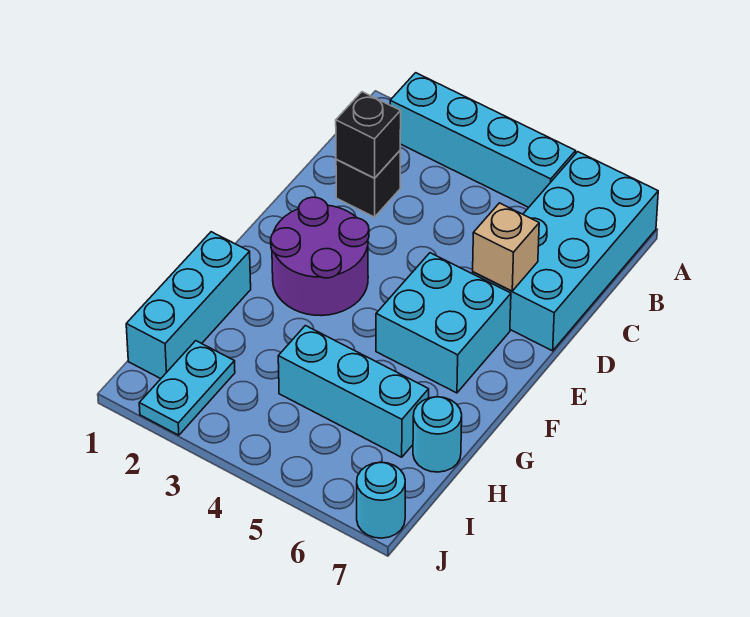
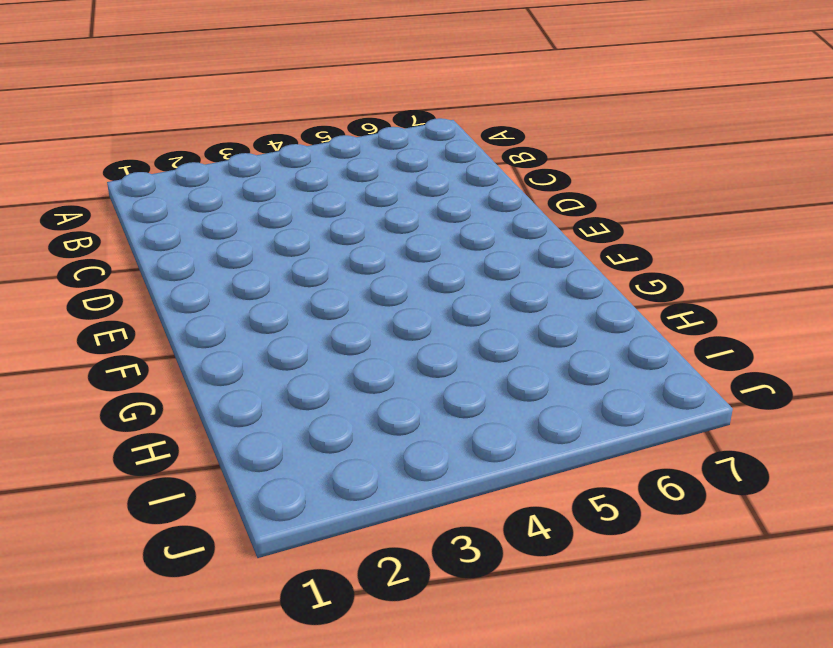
none -> cyan 1x4 brick [390,73,576,207]
none -> cyan 2x4 brick [473,152,658,351]
none -> black 1x1 brick [336,151,400,217]

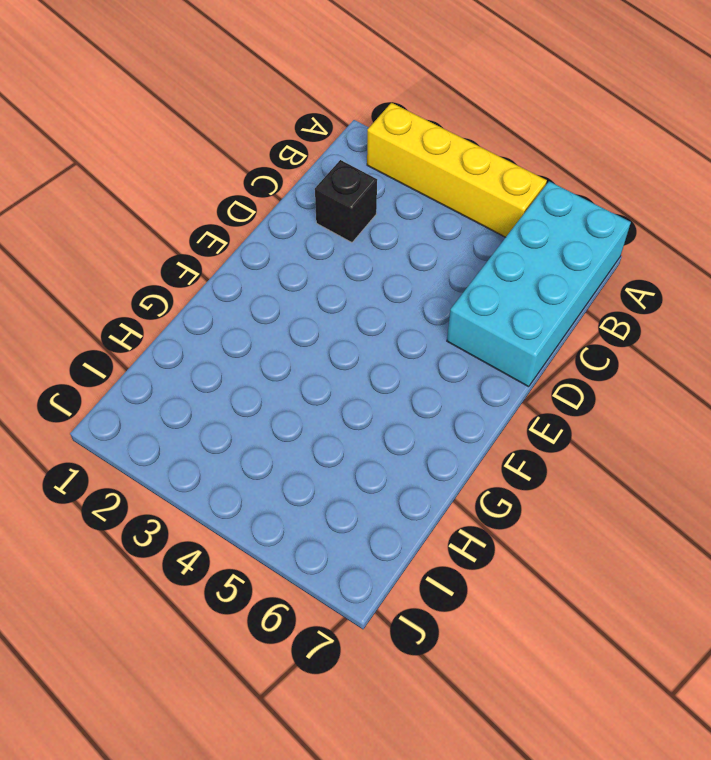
yellow 1x4 brick [367,103,547,237] -> cyan 1x4 brick [390,73,576,207]
none -> purple 2x2 round brick [271,197,369,316]
none -> cyan 2x2 brick [376,253,511,393]
none -> cyan 1x3 brick [126,232,251,379]

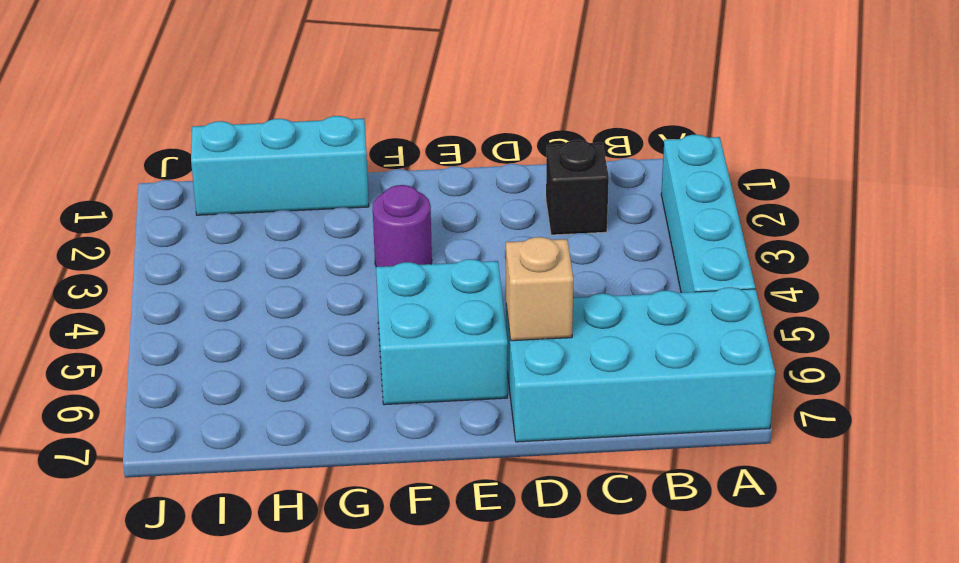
purple 1x1 round brick [373,185,432,267] -> purple 2x2 round brick [271,197,369,316]
none -> cyan 1x3 brick [278,326,429,457]
none -> cyan 1x1 round brick [413,397,462,472]
none -> cyan 1x2 plate [139,341,235,435]

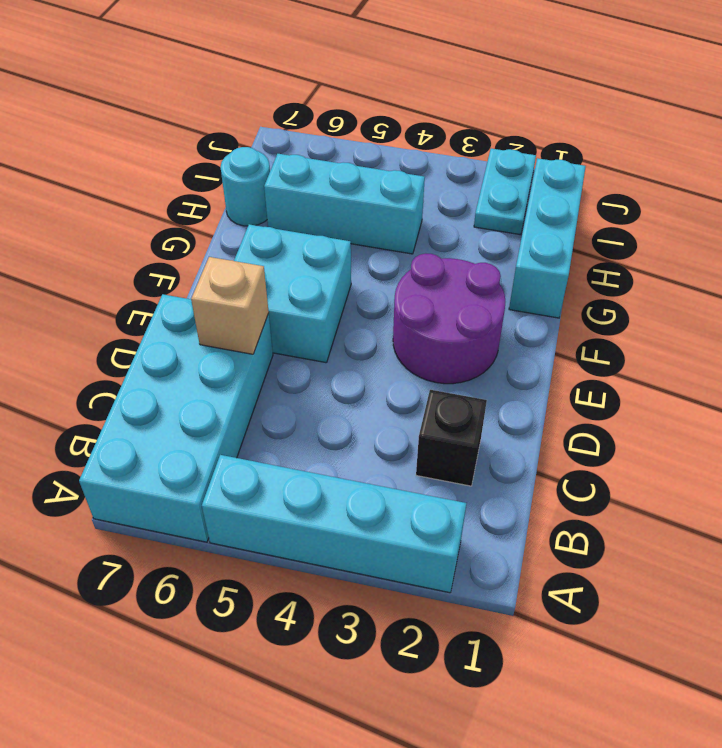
none -> cyan 1x1 round brick [357,462,405,538]
none -> black 1x1 brick [336,92,401,178]

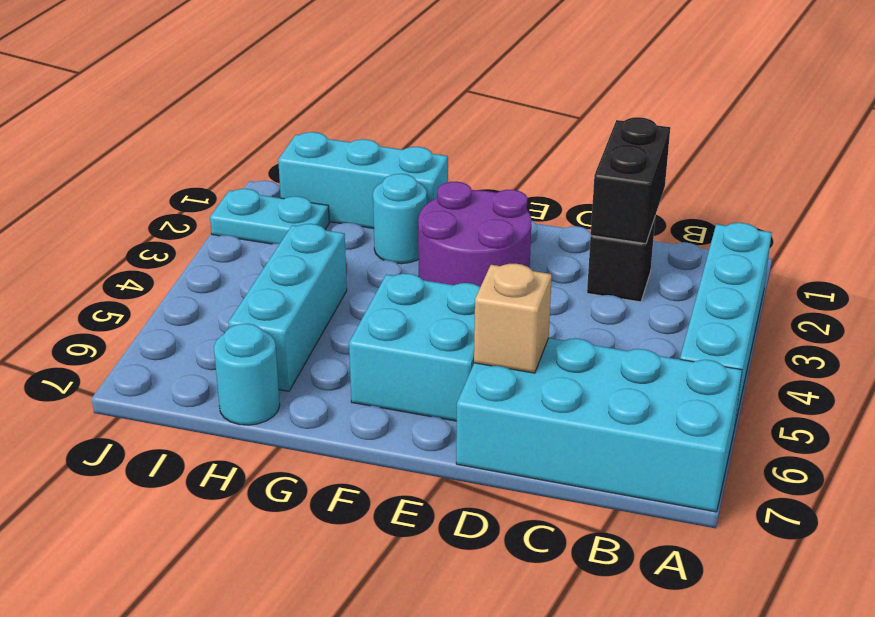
black 1x2 brick [591,117,670,244] -> black 1x1 brick [336,92,401,178]
cyan 1x1 round brick [373,174,427,264] -> cyan 1x1 round brick moved to [357,462,405,538]

